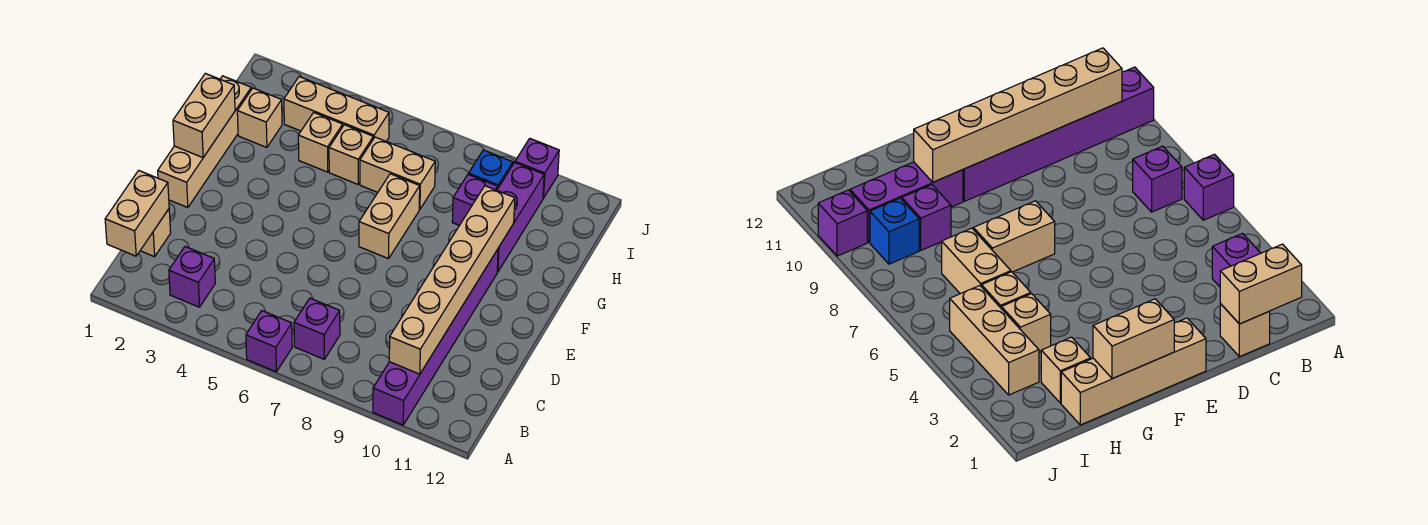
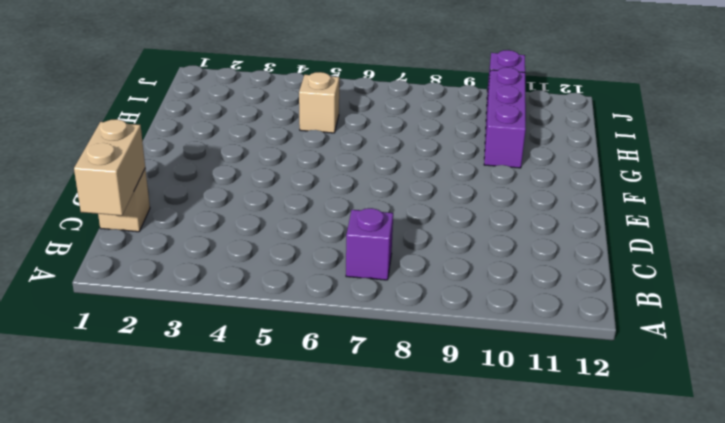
none -> purple 1x1 brick [246,311,292,372]
none -> purple 1x6 brick [373,249,498,425]
none -> purple 1x1 brick [169,247,215,307]

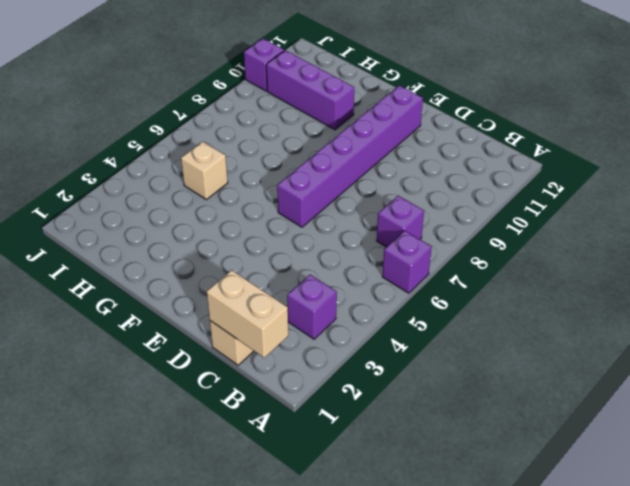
purple 1x6 brick [277,85,423,227] -> purple 1x6 brick turned to [373,249,498,425]
none -> tan 1x4 brick [158,76,251,208]
none -> tan 1x2 brick [359,174,420,259]
none -> tan 1x1 brick [237,88,282,147]

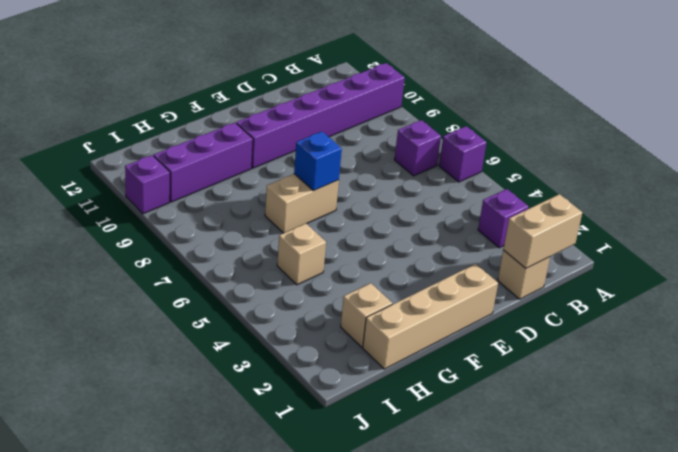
blue 1x1 brick [294,132,342,191] -> blue 1x1 brick moved to [469,150,513,188]
none -> tan 1x1 brick [298,113,343,172]
none -> tan 1x2 brick [360,137,435,209]
none -> purple 1x1 brick [452,174,498,226]

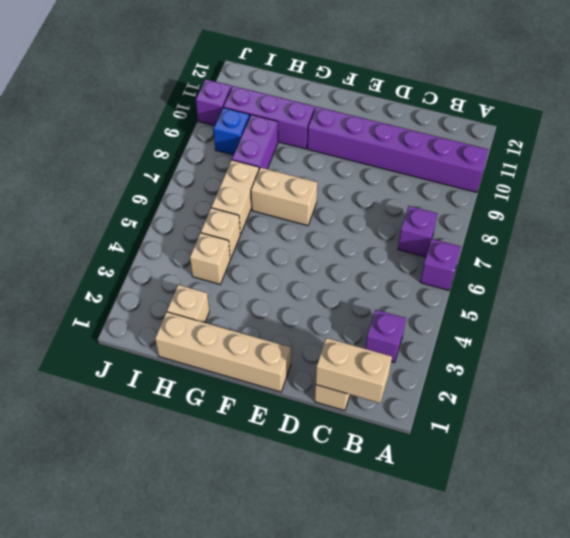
purple 1x2 brick [232,115,278,169] -> purple 1x1 brick [452,174,498,226]
none -> tan 1x3 brick [284,77,389,141]
none -> tan 1x6 brick [389,186,515,374]
none -> tan 1x2 brick [173,73,235,158]

